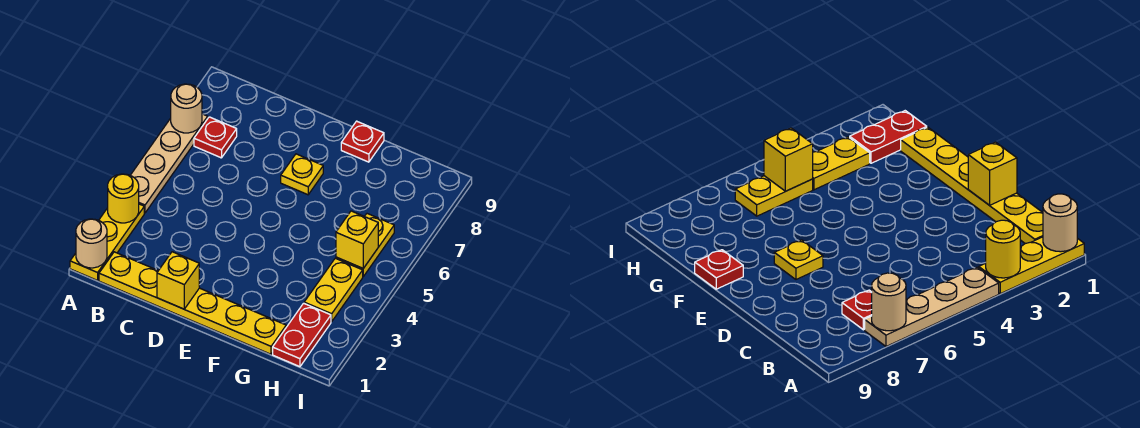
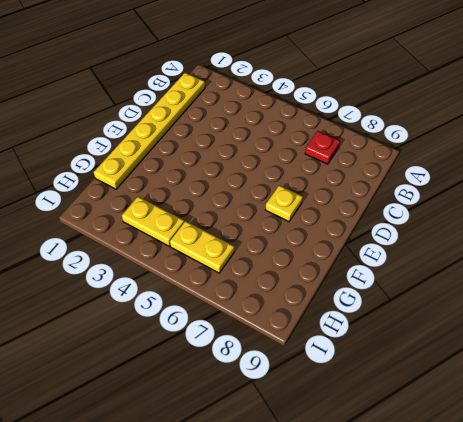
none -> yellow 1x3 plate [70,204,144,280]
none -> tan 1x4 plate [131,114,208,213]
none -> red 1x1 plate [341,121,384,162]

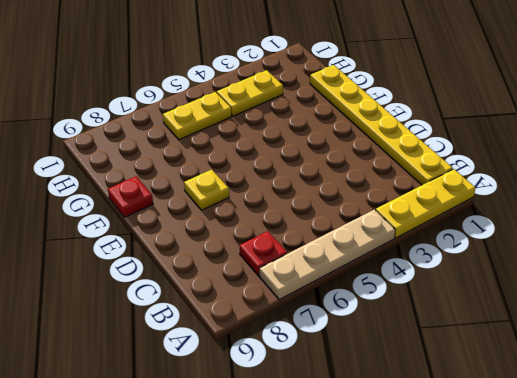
none -> red 1x2 plate [273,303,331,367]
none -> tan 1x1 round brick [76,219,107,268]
none -> yellow 1x1 round brick [108,174,139,223]

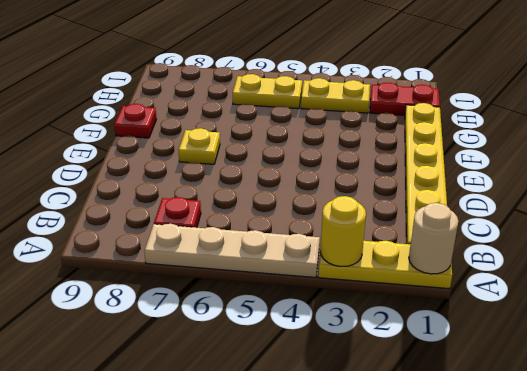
none -> tan 1x1 round brick [171,84,202,133]
none -> yellow 1x1 brick [157,252,199,309]
none -> yellow 1x1 brick [336,211,378,268]

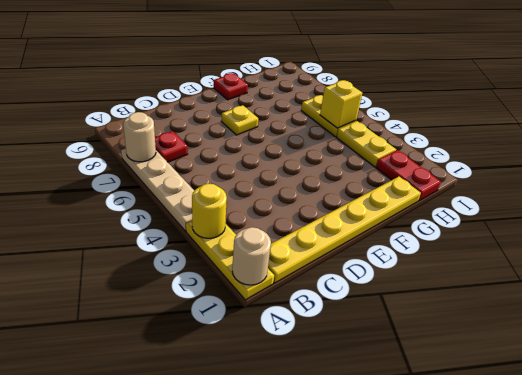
none -> yellow 1x1 brick [157,252,199,309]

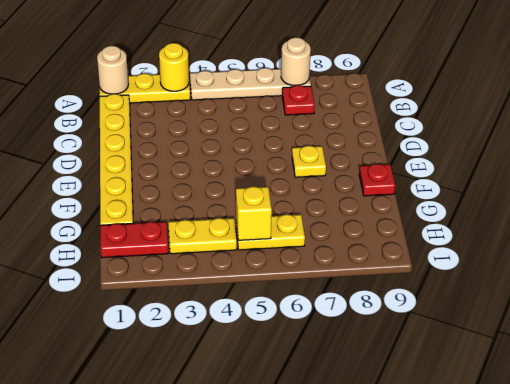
none -> yellow 1x1 brick [157,252,199,309]

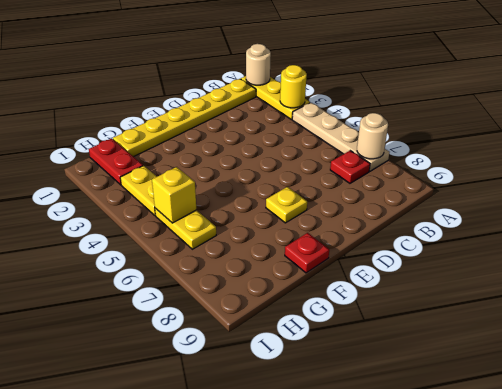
none -> yellow 1x1 brick [157,252,199,309]

